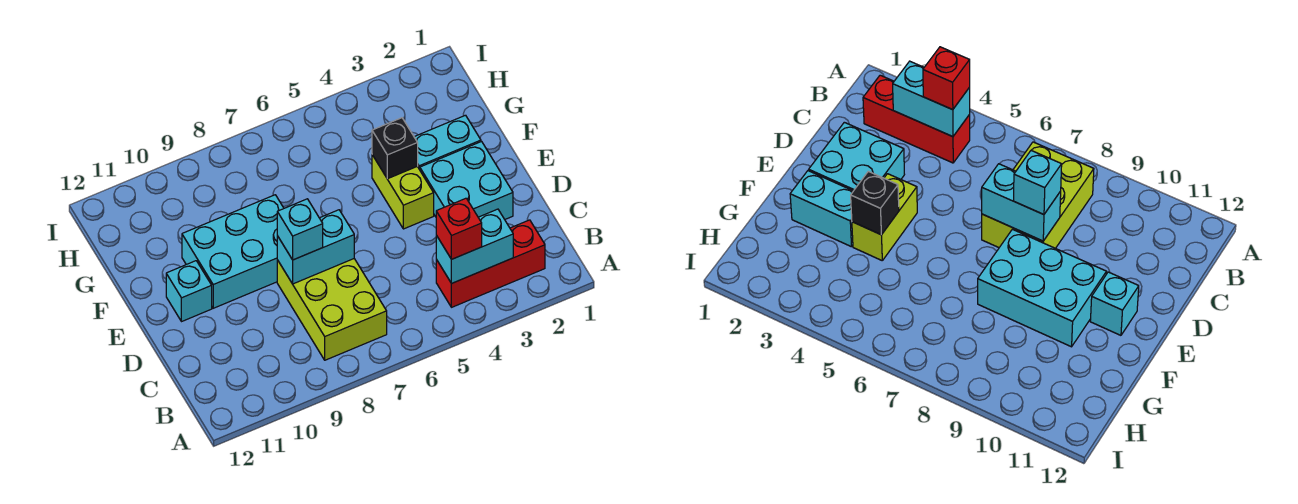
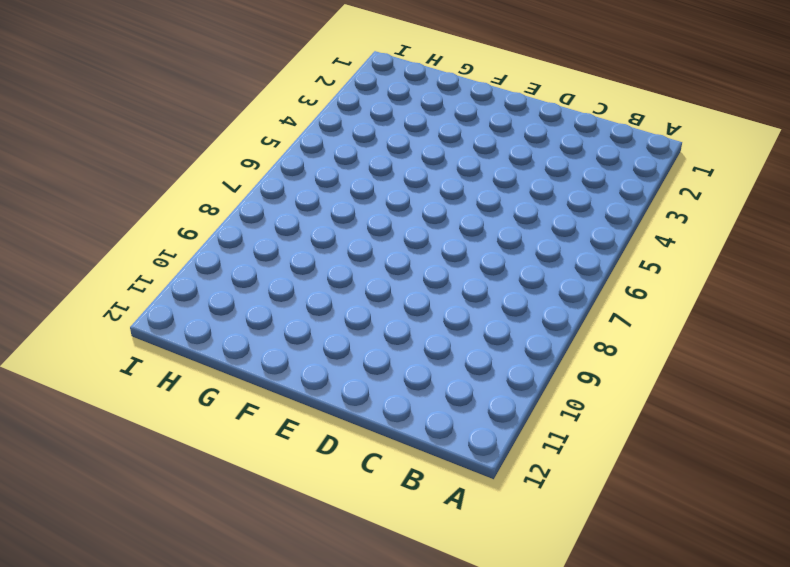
none -> red 1x3 brick [436,220,545,307]
none -> lime 2x3 brick [277,259,387,360]
none -> cyan 2x2 brick [420,142,513,219]

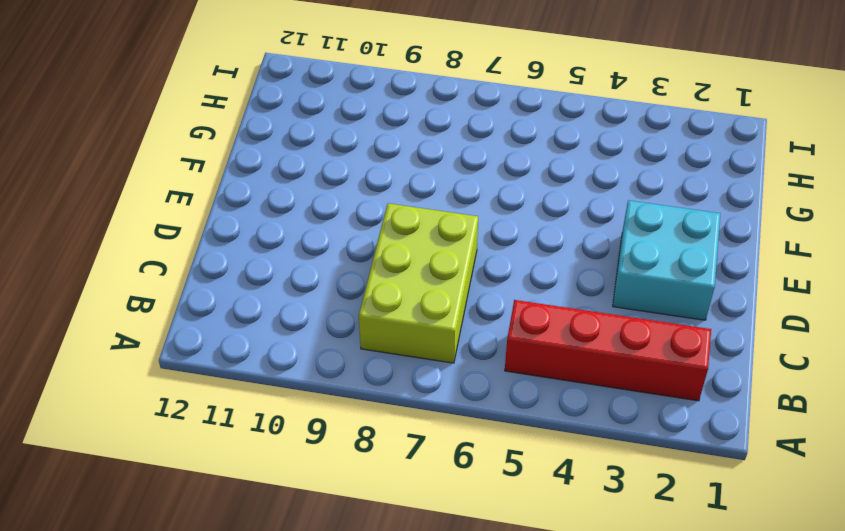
red 1x4 brick [505,300,711,401] -> red 1x3 brick [436,220,545,307]
none -> lime 1x2 brick [372,155,434,229]
none -> cyan 2x3 brick [182,195,284,308]
none -> cyan 1x1 brick [166,261,212,322]

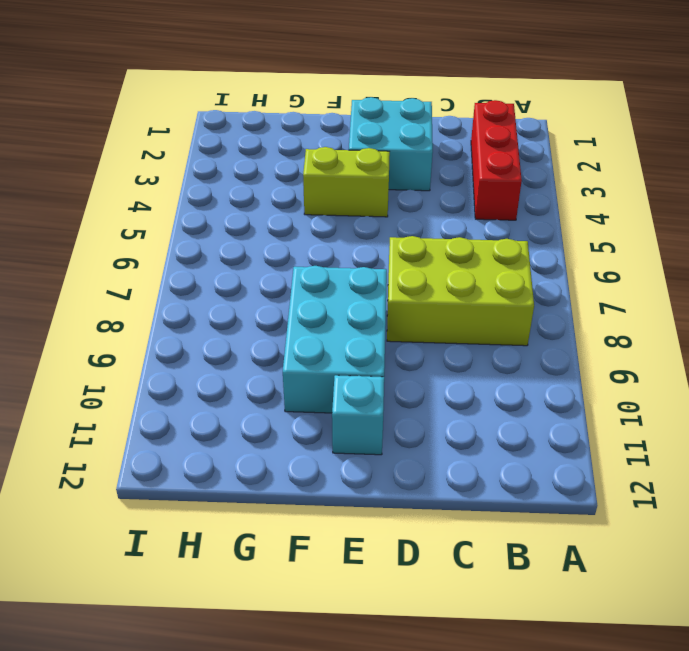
none -> cyan 1x2 brick [414,115,481,170]
none -> cyan 1x2 brick [436,209,513,284]
none -> cyan 1x2 brick [277,210,354,284]

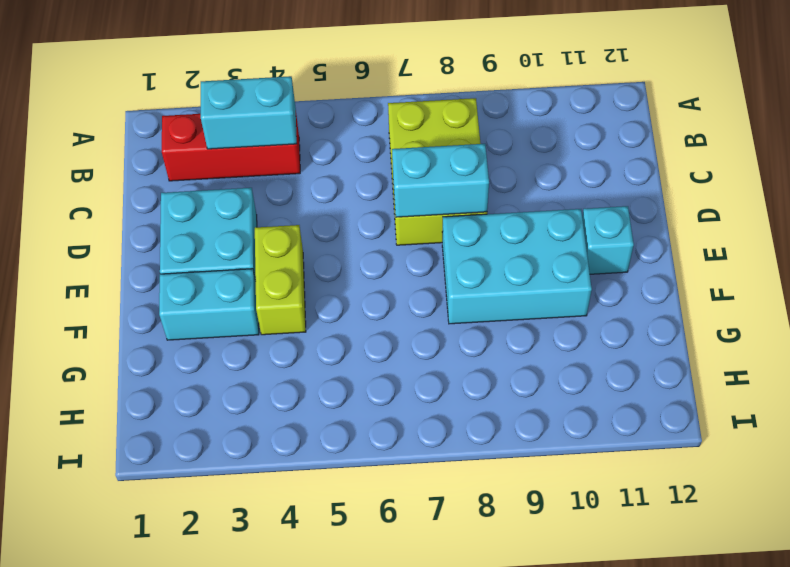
none -> black 1x1 brick [372,118,418,179]
none -> red 1x1 brick [436,198,482,259]
none -> cyan 1x1 brick [277,199,323,260]

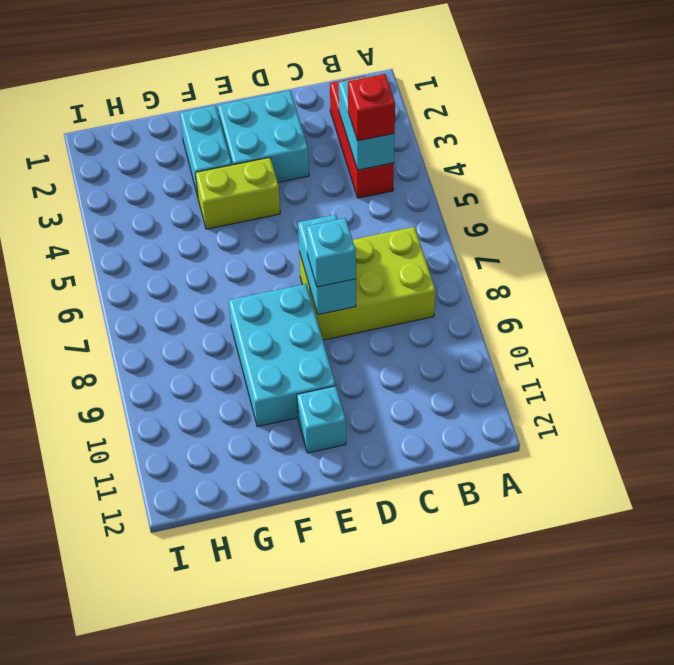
none -> black 1x1 brick [372,118,418,179]

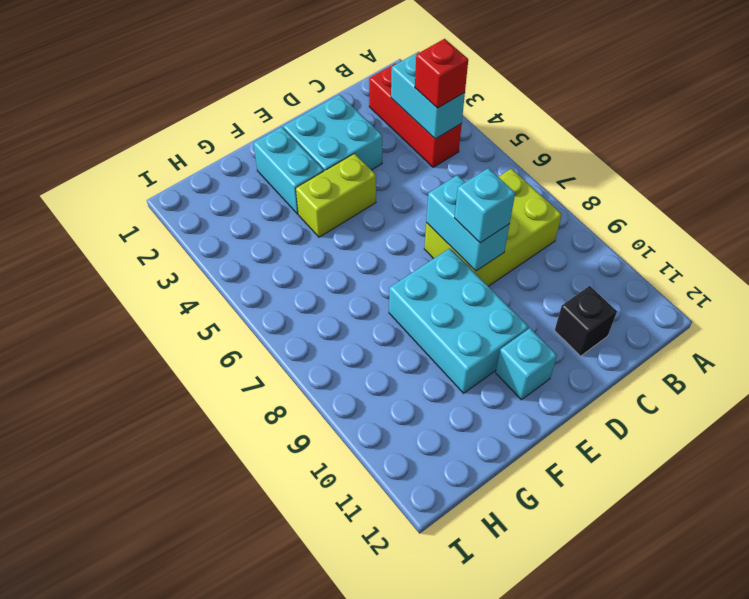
black 1x1 brick [555,286,617,356] -> black 1x1 brick moved to [372,118,418,179]

